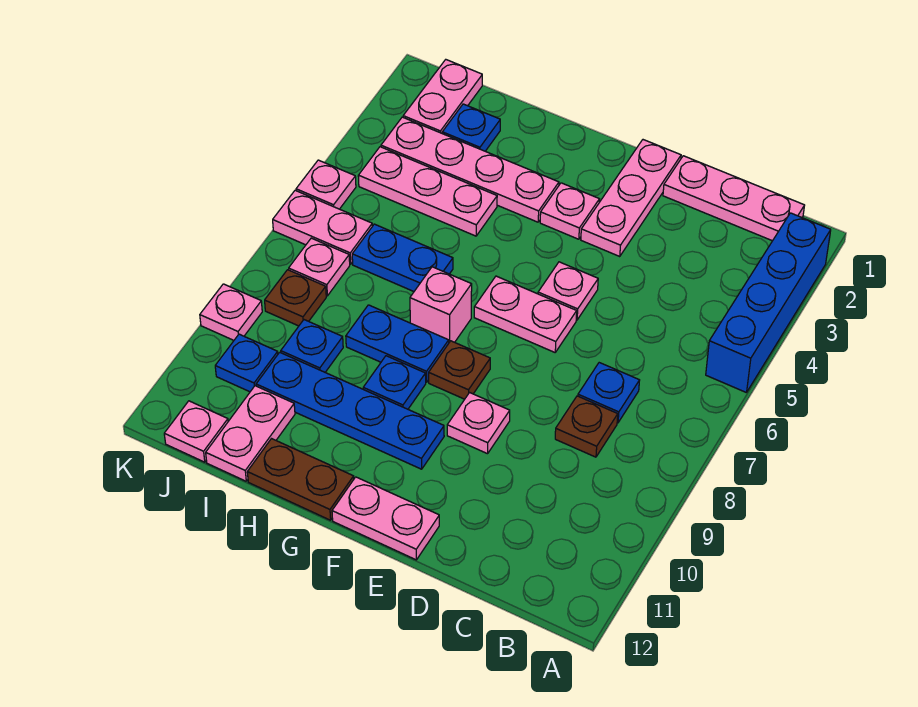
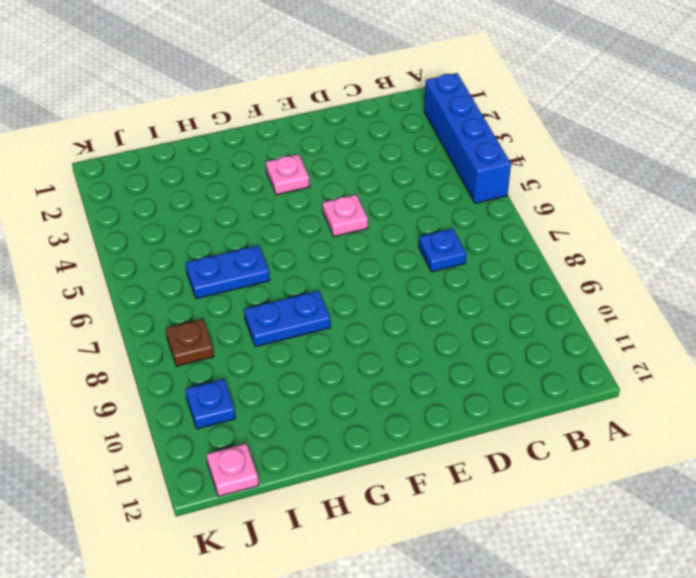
none -> pink 1x3 plate [663,156,805,241]
none -> brown 1x1 plate [555,396,618,457]
none -> pink 1x3 plate [581,140,681,256]
none -> pink 1x2 plate [474,276,577,352]

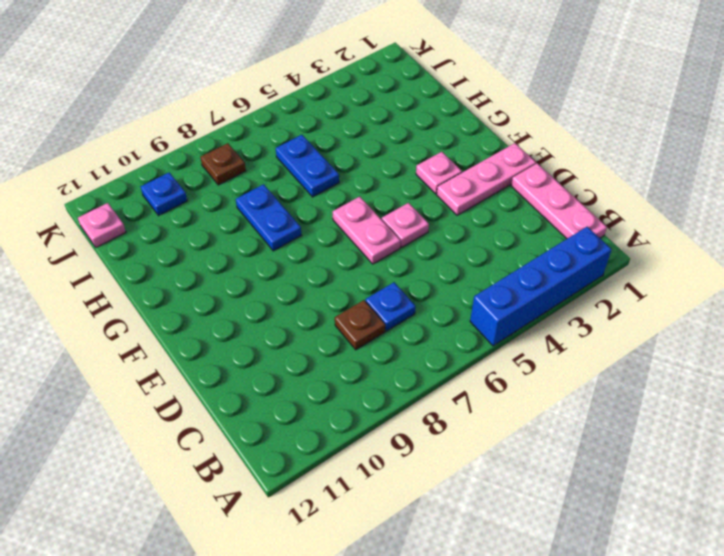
none -> pink 1x1 plate [447,393,510,454]
none -> pink 1x2 plate [332,477,439,560]
none -> brown 1x1 plate [429,341,490,399]
none -> blue 1x4 plate [256,352,444,469]

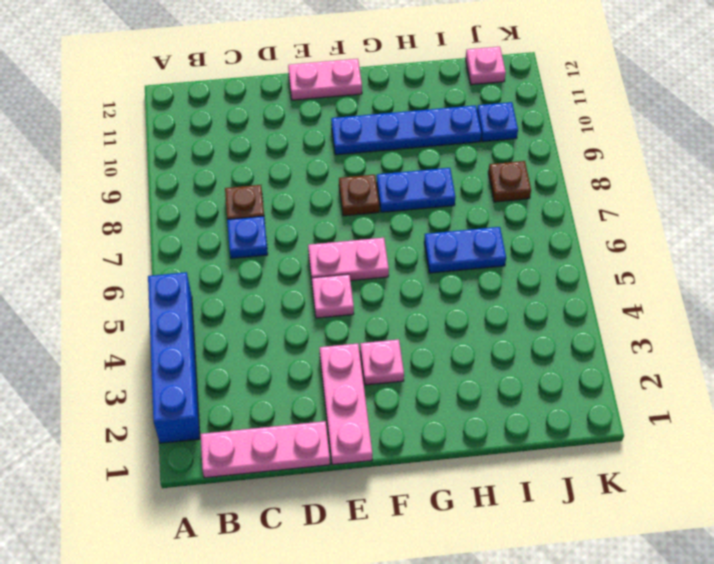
none -> pink 1x1 plate [447,393,510,454]
none -> pink 1x4 plate [381,117,559,222]
none -> pink 1x1 brick [410,267,472,342]
none -> blue 1x1 plate [363,356,426,409]

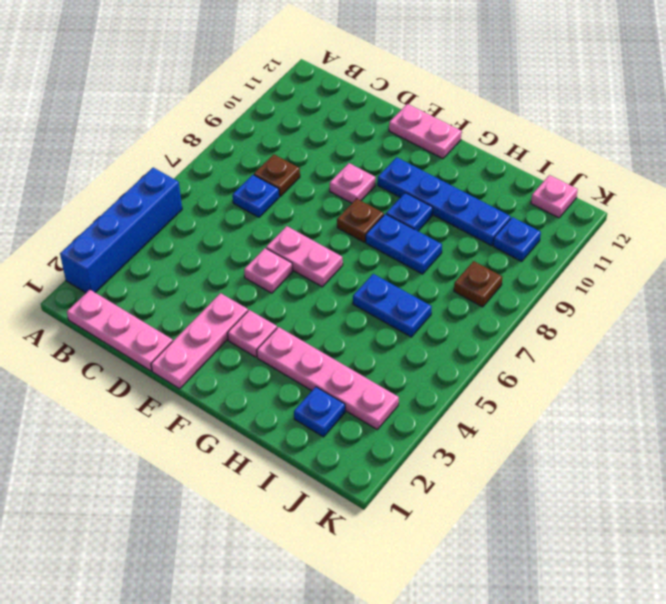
none -> pink 1x1 brick [410,267,472,342]
none -> brown 1x2 plate [247,439,354,520]
none -> pink 1x3 plate [358,147,497,236]
none -> blue 1x1 plate [281,320,343,372]

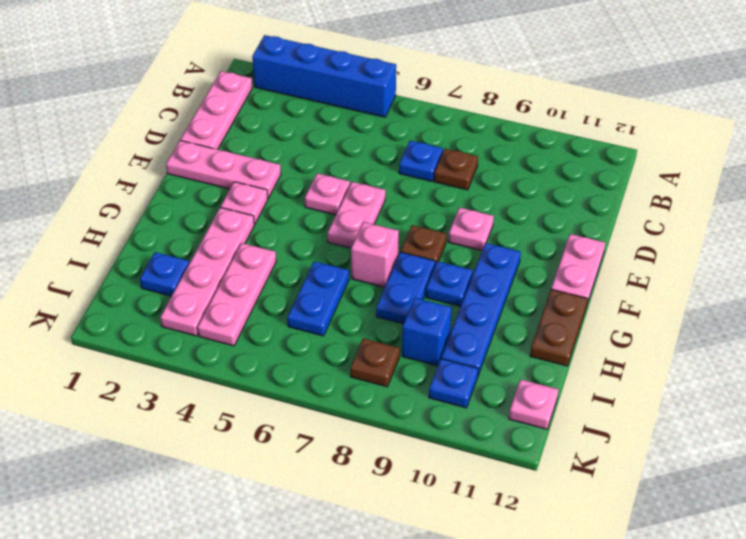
blue 1x1 brick [402,298,452,366] -> blue 1x1 plate [281,320,343,372]
none -> pink 1x2 plate [206,386,295,481]
none -> pink 1x2 plate [403,60,482,133]
none -> pink 1x2 plate [273,190,372,264]
none -> pink 1x1 plate [289,238,350,296]

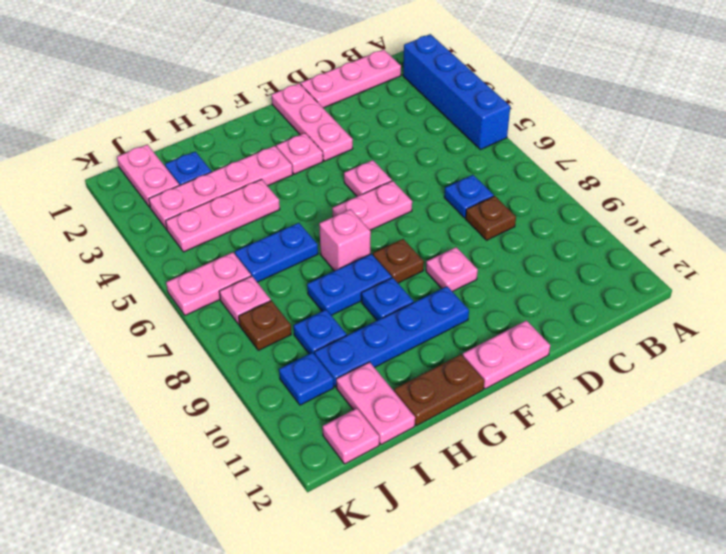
none -> pink 1x1 plate [296,160,356,209]
none -> pink 1x1 plate [200,284,262,340]

